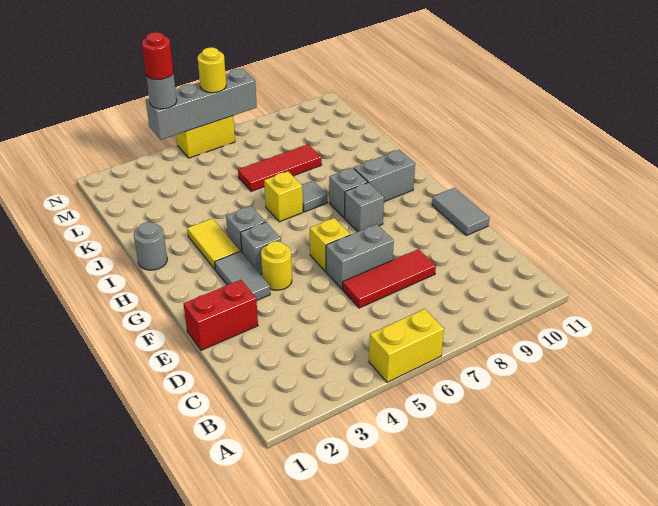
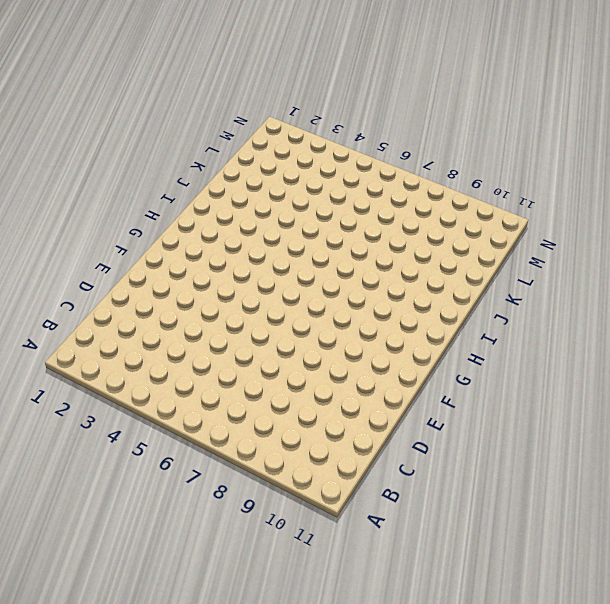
none -> yellow 1x2 brick [369,309,444,382]
none -> red 1x3 tile [343,249,436,308]
none -> red 1x2 brick [184,280,258,350]

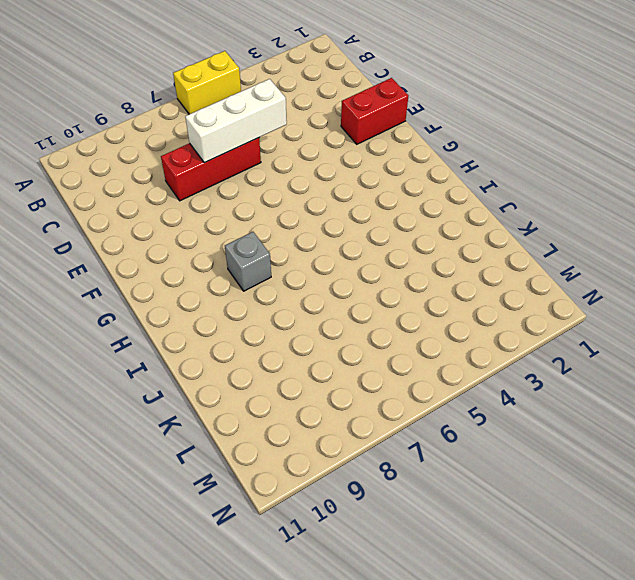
white 1x3 brick [185,79,287,163] -> none
red 1x3 brick [161,138,261,201] -> red 1x3 tile [343,249,436,308]
none -> grey 1x2 brick [326,224,394,289]
none -> grey 1x2 tile [432,188,489,236]
none -> grey 1x2 tile [215,251,270,300]

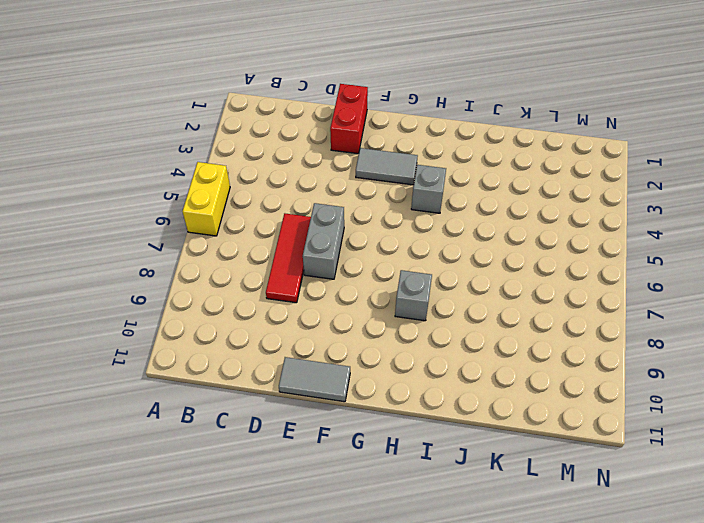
none -> yellow 1x1 round brick [261,241,292,290]
none -> yellow 1x1 brick [310,218,350,271]
none -> grey 1x1 brick [240,222,281,275]

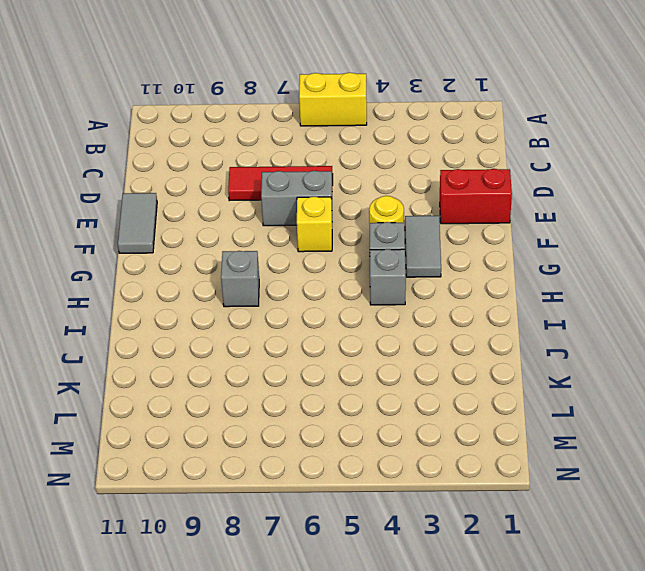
none -> grey 1x1 brick [345,182,384,232]
none -> yellow 1x2 tile [187,218,240,269]
none -> grey 1x2 brick [354,150,415,202]

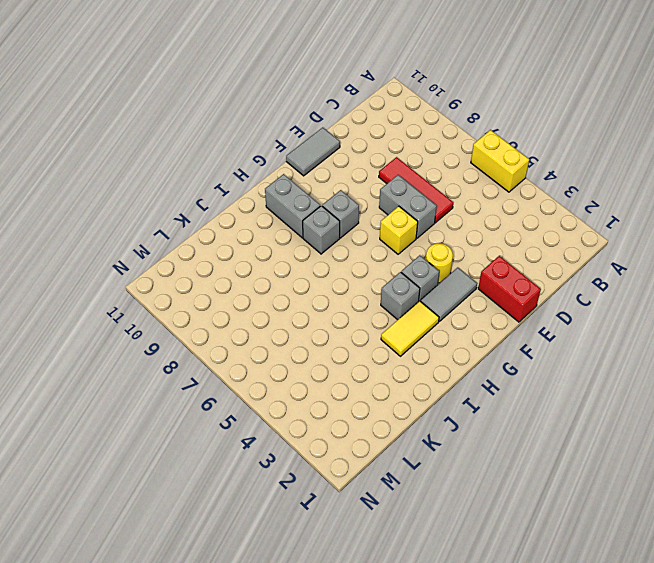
none -> grey 1x1 round brick [134,222,167,270]
none -> yellow 1x1 brick [264,172,303,222]
none -> grey 1x1 tile [302,181,327,212]

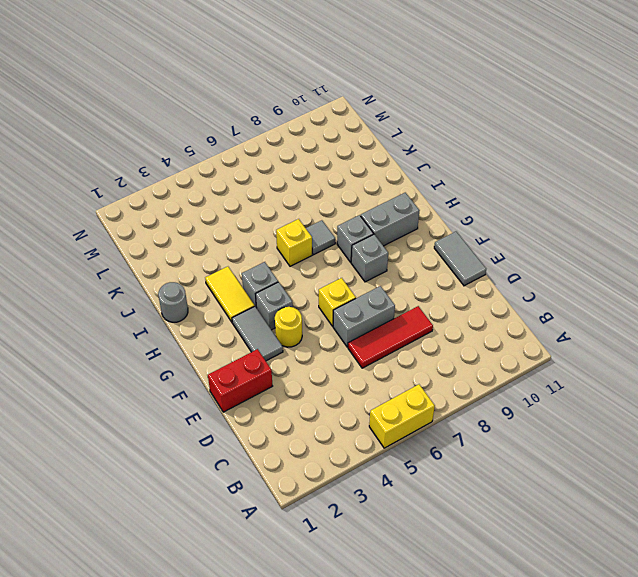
none -> red 1x3 tile [238,144,322,191]
none -> yellow 1x2 brick [176,116,235,158]
none -> grey 1x4 brick [146,69,257,140]

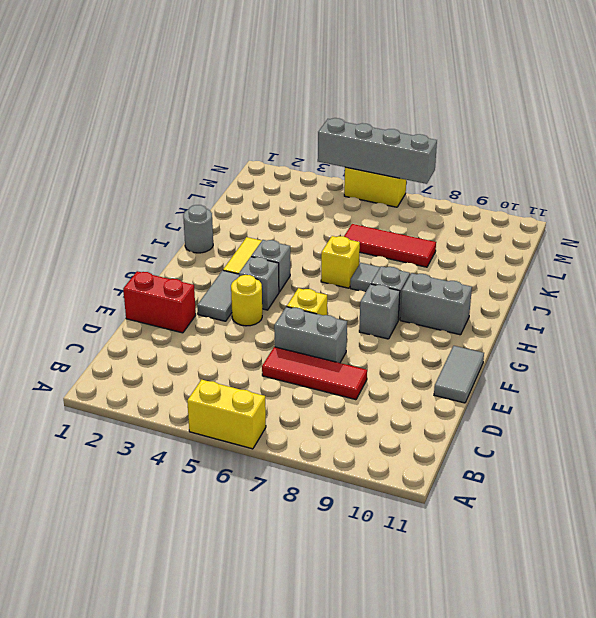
none -> grey 1x1 round brick [146,73,177,109]
none -> yellow 1x1 round brick [198,47,226,93]
none -> red 1x1 round brick [142,32,173,80]

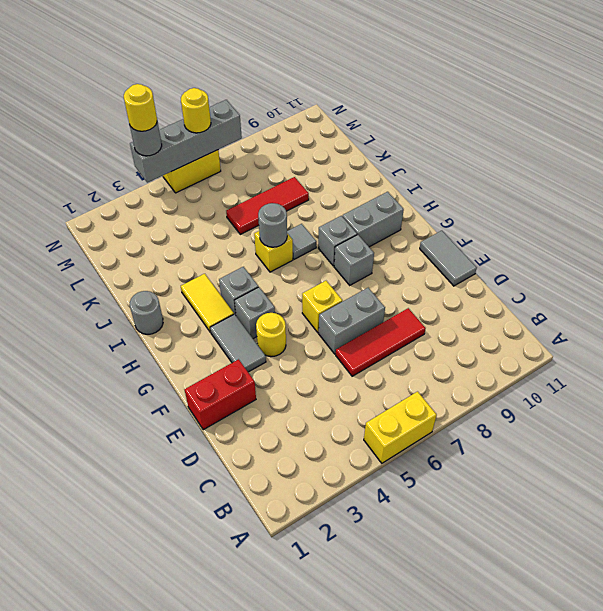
grey 1x1 round brick [258,203,287,247] -> none
yellow 1x1 round brick [124,84,157,131] -> red 1x1 round brick [142,32,173,80]

